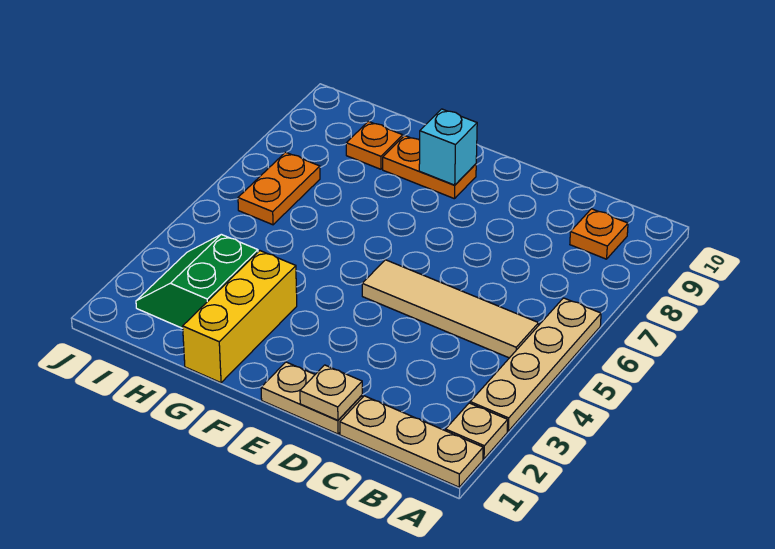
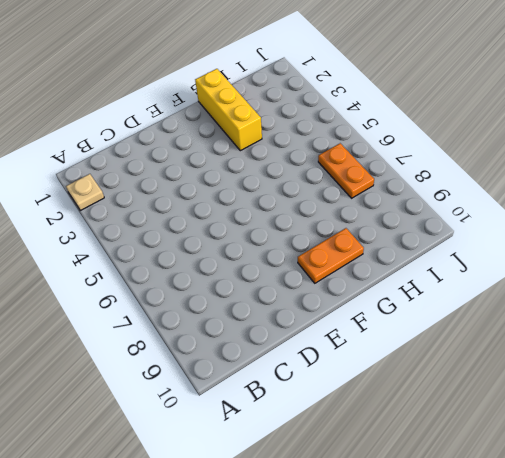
none -> tan 1x3 plate [340,396,483,487]
none -> tan 1x4 plate [470,298,601,431]
none -> tan 1x4 tile [362,260,539,358]

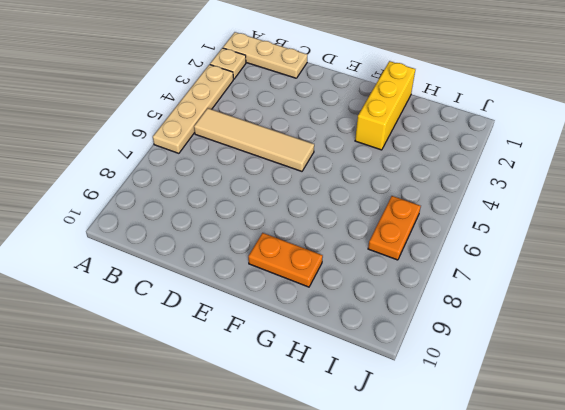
none -> orange 1x1 plate [570,209,628,259]
none -> tan 1x2 plate [261,362,362,434]
none -> green 2x2 slope [136,234,258,328]

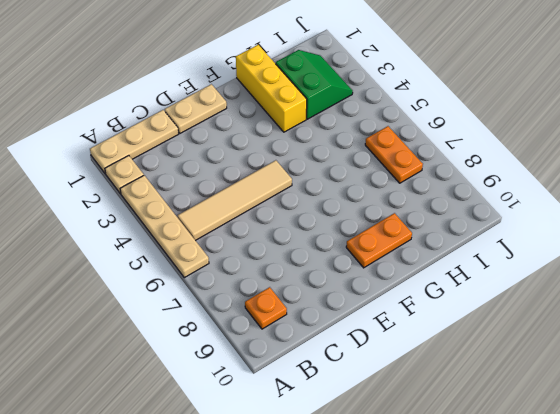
none -> orange 1x1 plate [346,121,403,169]
none -> tan 1x1 plate [300,365,362,420]
none -> cyan 1x1 brick [419,109,477,185]

